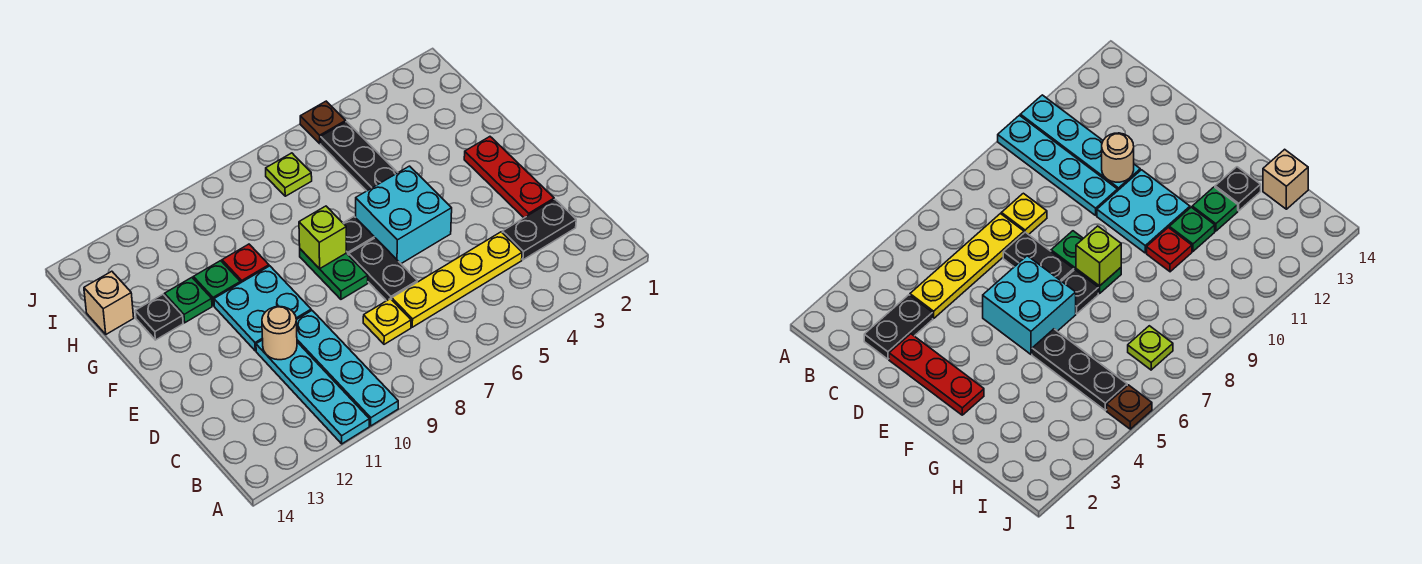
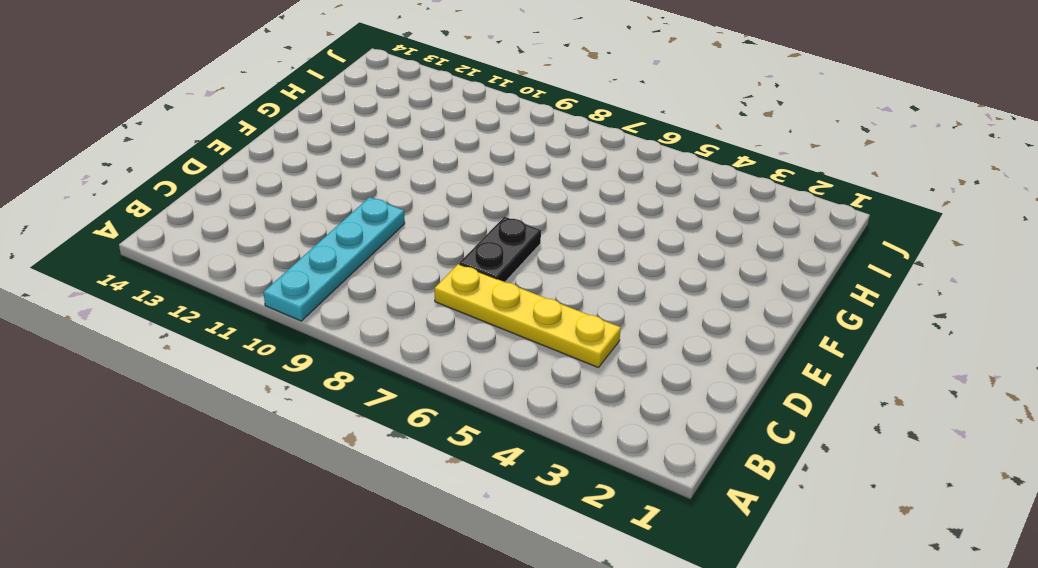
none -> cyan 1x4 plate [256,340,369,444]
none -> black 1x2 plate [502,199,576,260]
none -> yellow 1x1 plate [363,299,411,344]

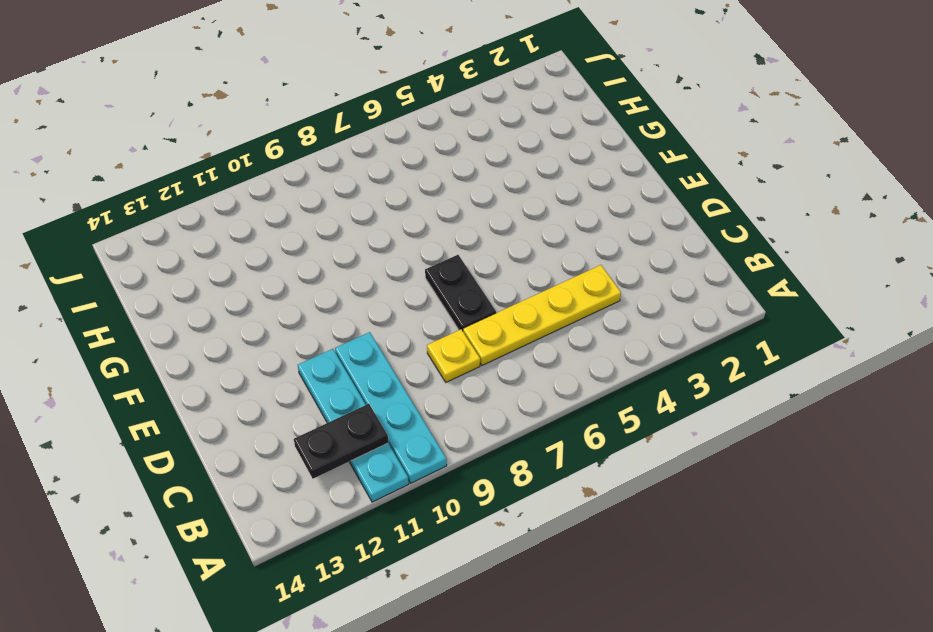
black 1x2 plate [294,404,388,479] -> black 1x2 plate moved to [502,199,576,260]
none -> red 1x3 plate [464,137,554,218]
none -> cyan 2x2 brick [356,166,452,264]
none -> green 1x2 plate [300,249,368,299]

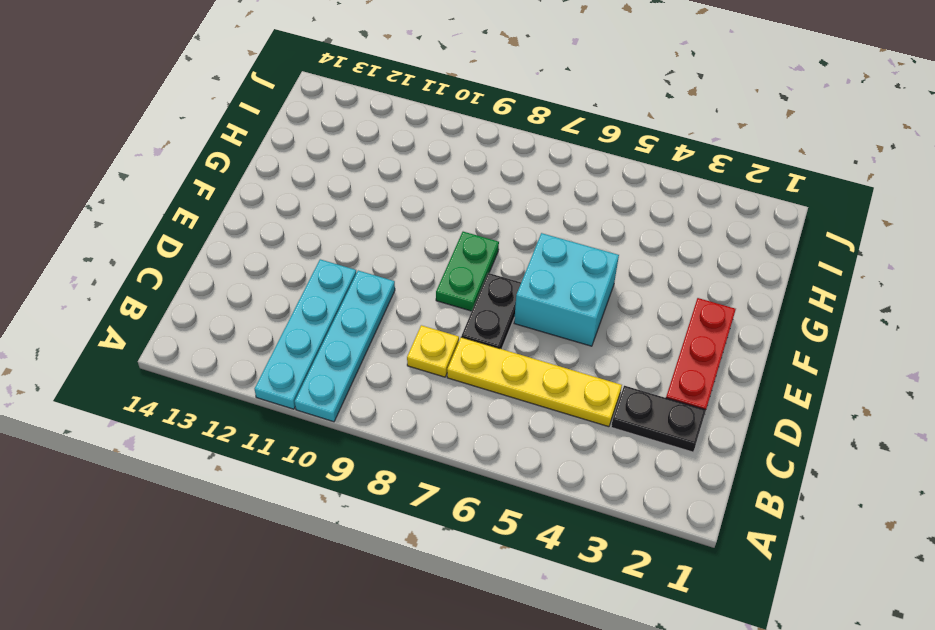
none -> cyan 2x2 plate [214,266,311,351]
none -> black 1x1 plate [343,217,374,255]
none -> black 1x3 plate [321,122,398,191]

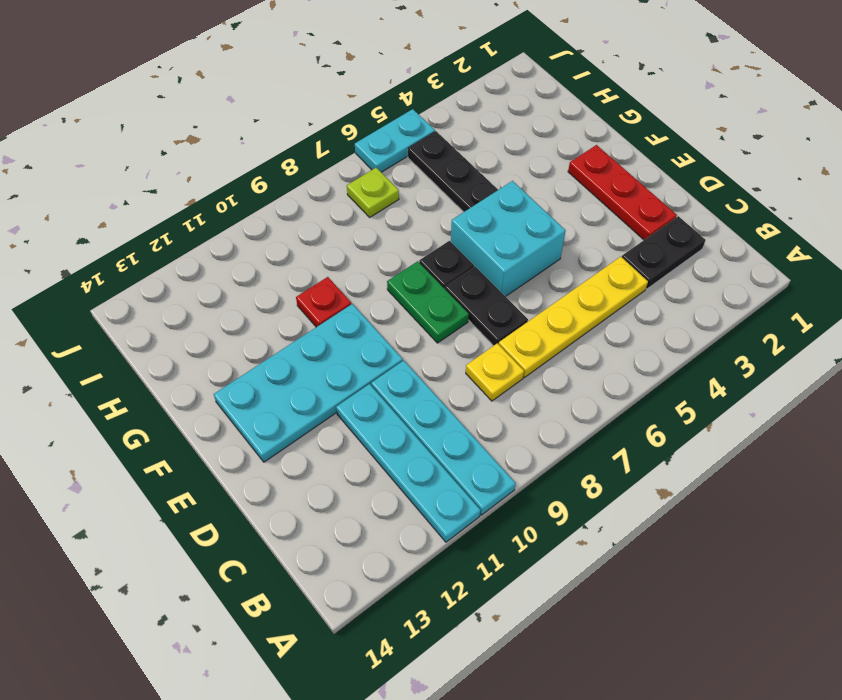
cyan 2x4 plate [214,304,403,462] -> cyan 2x2 plate [214,266,311,351]
cyan 1x2 plate [355,109,435,172] -> brown 1x1 plate [300,101,346,144]
none -> green 1x1 plate [193,261,240,306]
none -> green 1x1 plate [165,278,212,323]
none -> black 1x1 plate [135,294,183,340]

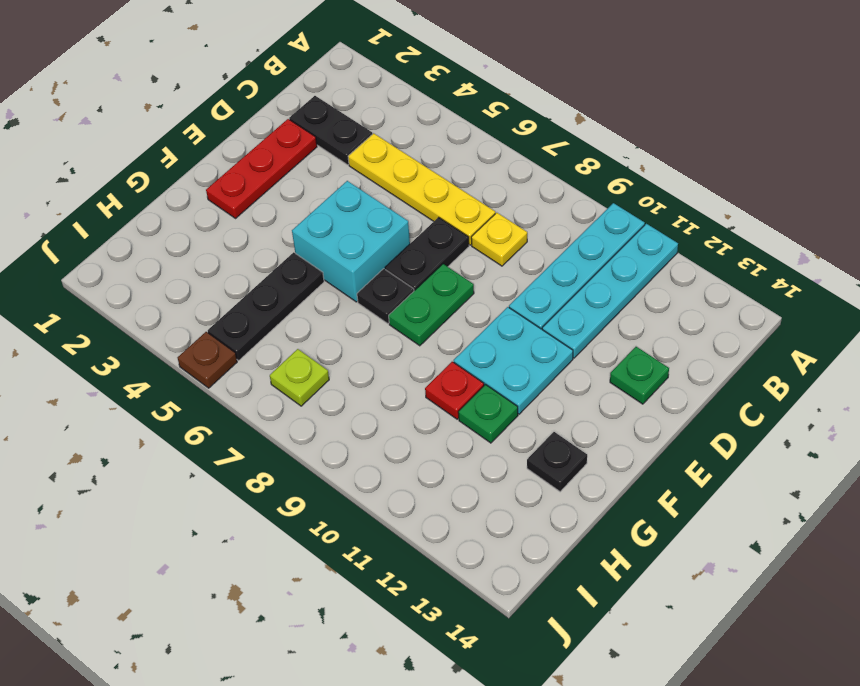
green 1x1 plate [610,347,669,404] -> green 1x1 plate moved to [165,278,212,323]
none -> tan 1x1 brick [84,271,134,334]
none -> tan 1x1 round brick [262,306,297,360]
none -> lime 1x1 brick [299,206,346,269]

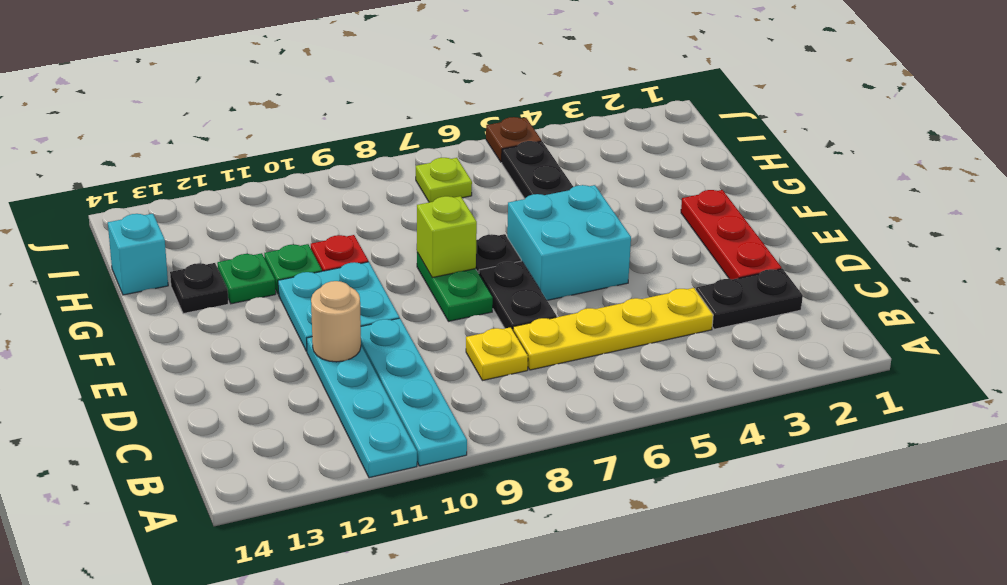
cyan 1x1 brick [108,214,168,295] -> tan 1x1 brick [84,271,134,334]

